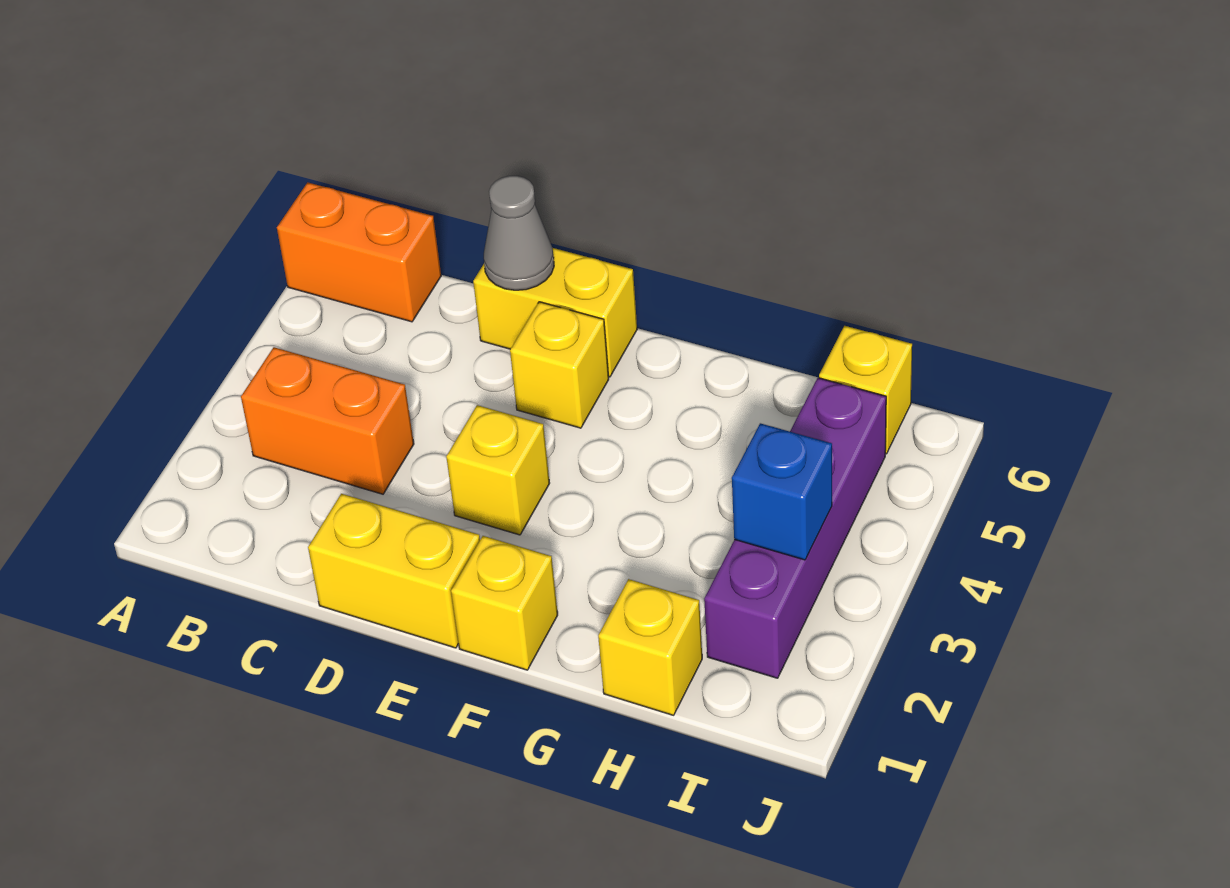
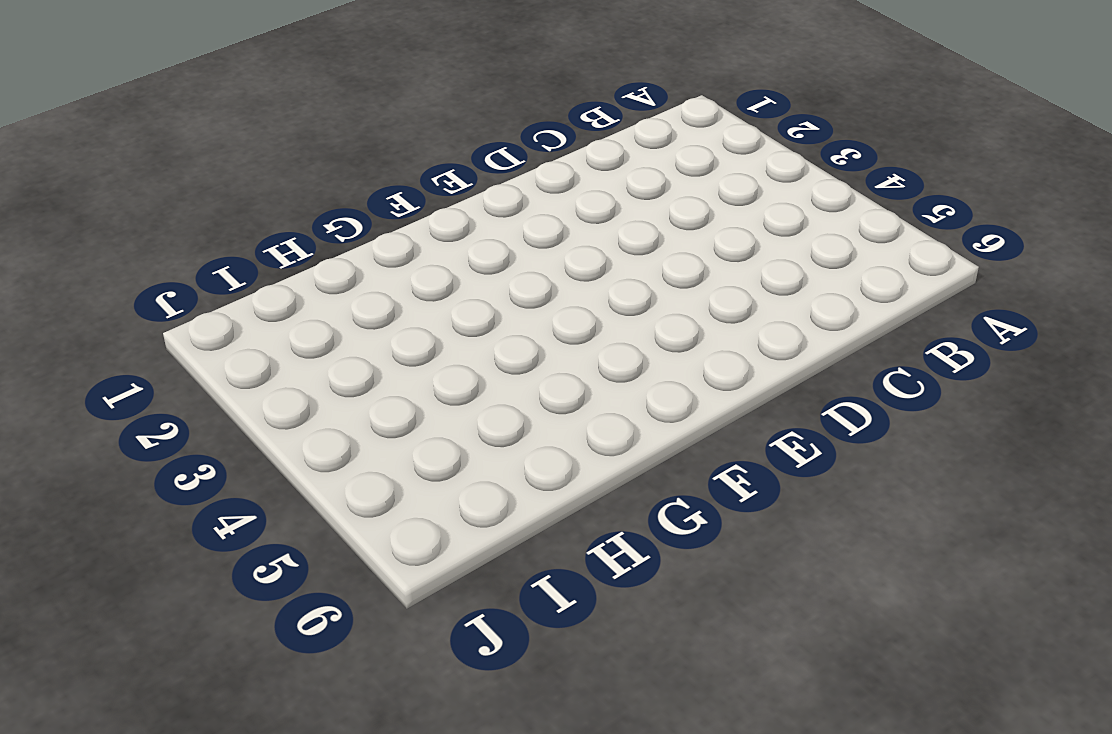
none -> orange 1x2 brick [277,182,441,322]
none -> orange 1x2 brick [241,347,414,494]
none -> yellow 1x2 brick [308,494,480,648]

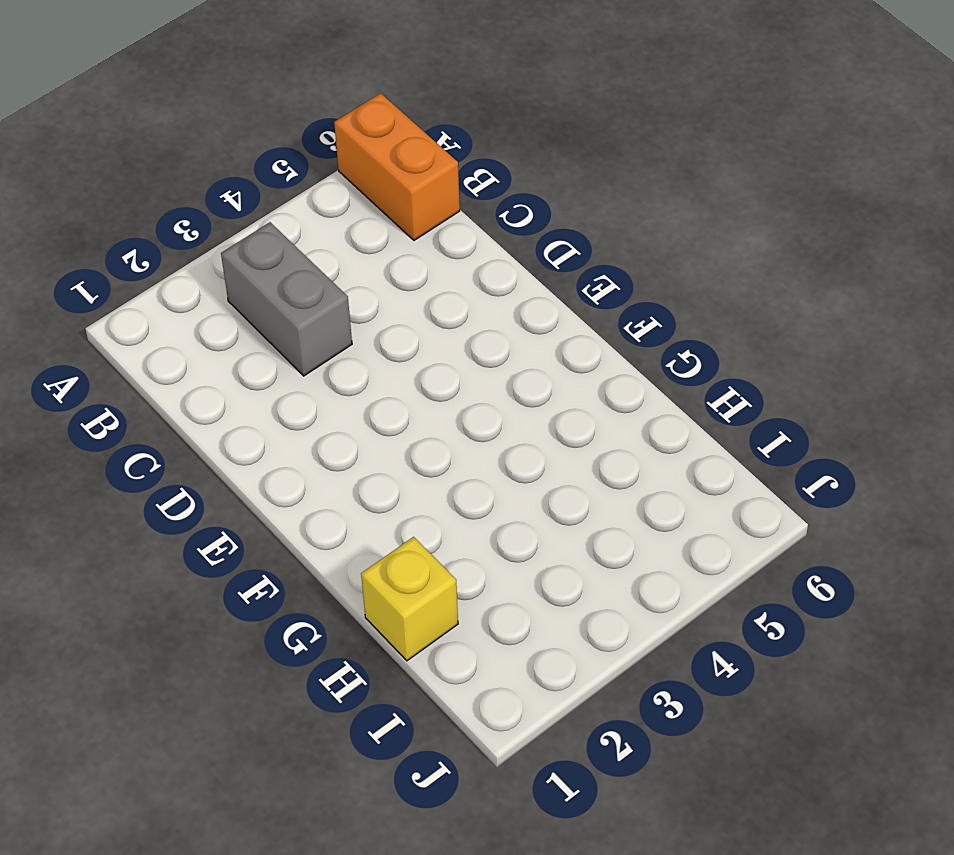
grey 1x2 brick [221,222,352,376] -> orange 1x2 brick [241,347,414,494]
none -> yellow 1x2 brick [308,494,480,648]
none -> yellow 1x2 brick [473,248,637,377]
none -> yellow 1x1 brick [446,405,550,535]

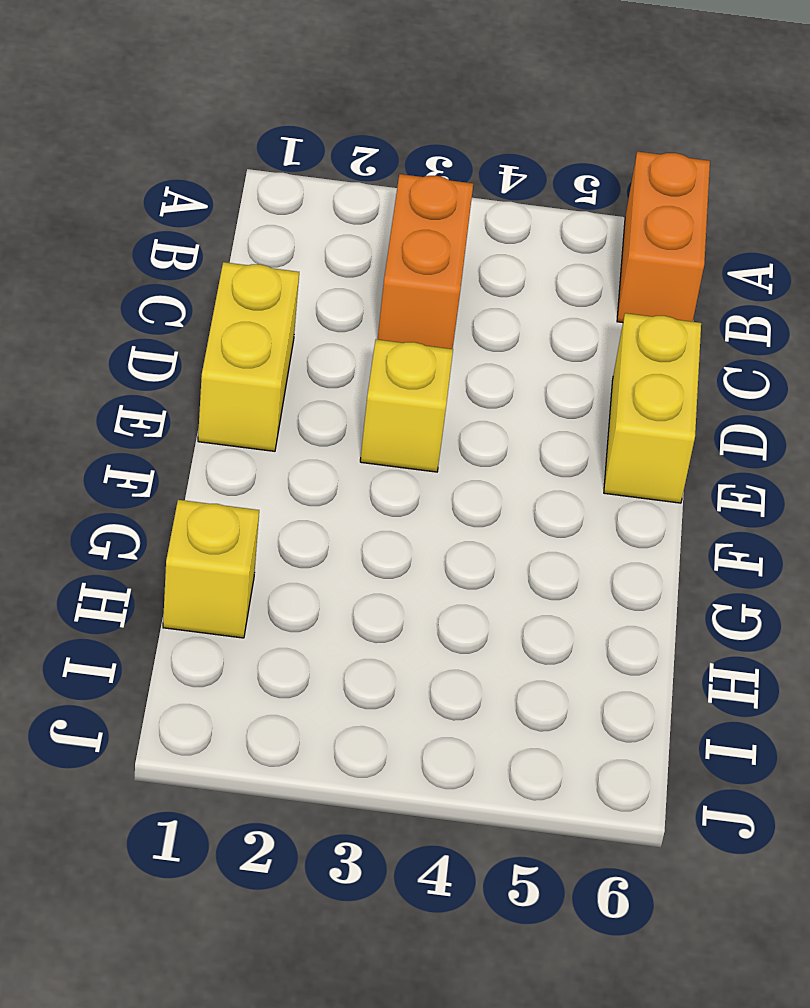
none -> yellow 1x1 brick [510,302,609,428]
none -> yellow 1x1 brick [451,536,558,670]
none -> purple 1x4 brick [704,378,886,678]

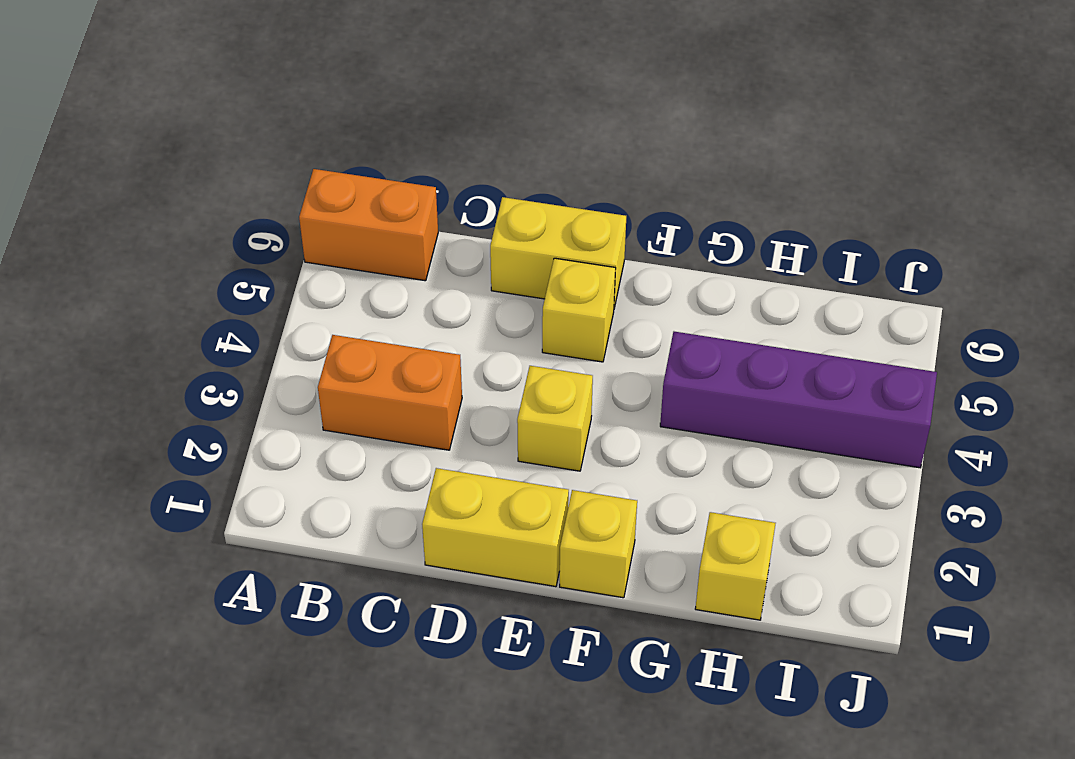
purple 1x4 brick [660,332,937,468] -> purple 1x4 brick turned to [704,378,886,678]
none -> yellow 1x1 brick [819,326,912,454]
none -> grey 1x1 cone [484,176,554,290]
none -> blue 1x1 brick [732,423,832,560]

